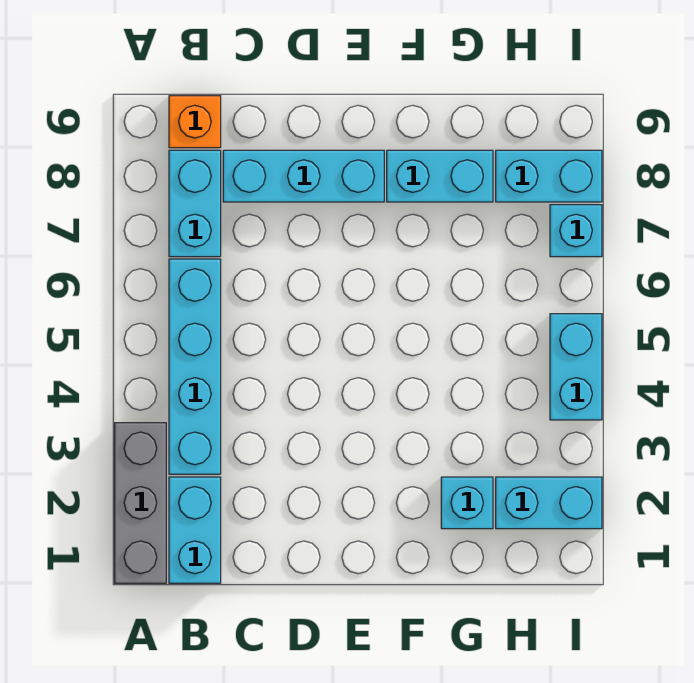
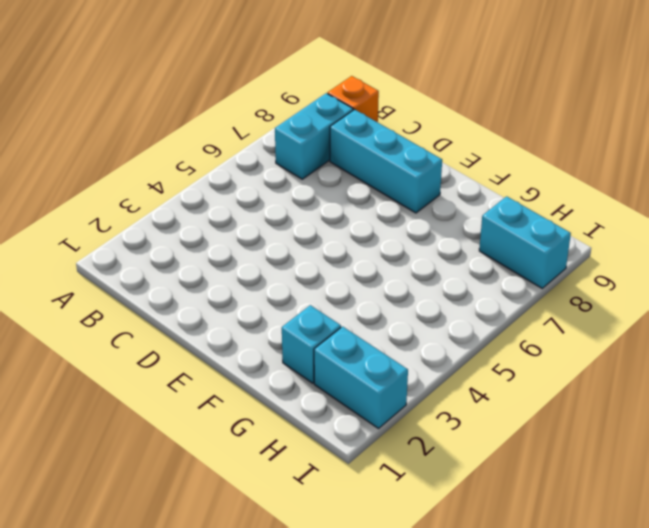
none -> grey 1x3 brick [115,423,166,583]
none -> cyan 1x2 brick [169,477,221,583]
none -> cyan 1x4 brick [169,259,221,474]

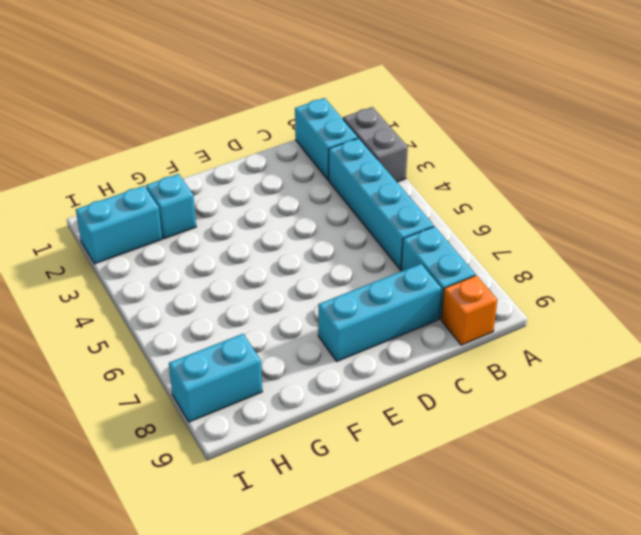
grey 1x2 brick [343,107,408,182] -> grey 1x3 brick [115,423,166,583]
none -> cyan 1x2 brick [387,150,493,202]
none -> cyan 1x2 brick [550,314,602,420]
none -> cyan 1x1 brick [550,205,602,257]

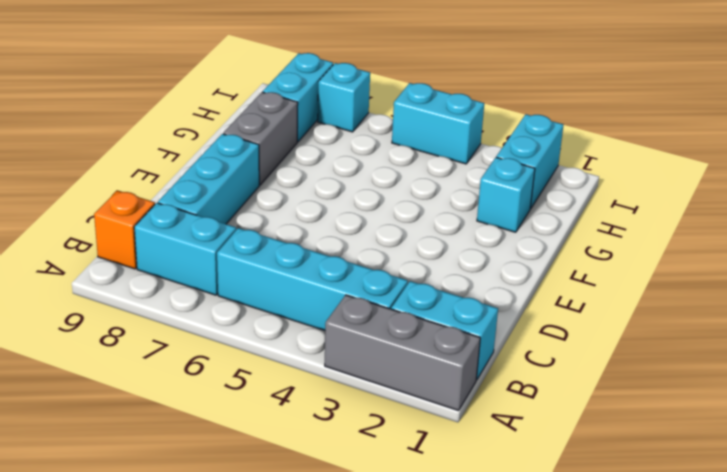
grey 1x2 brick [223,92,298,185] -> cyan 1x2 brick [387,150,493,202]

